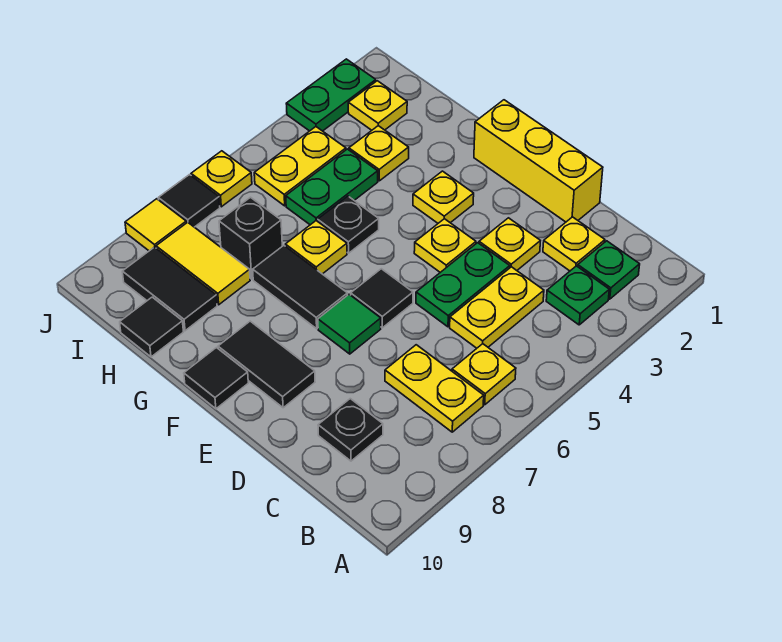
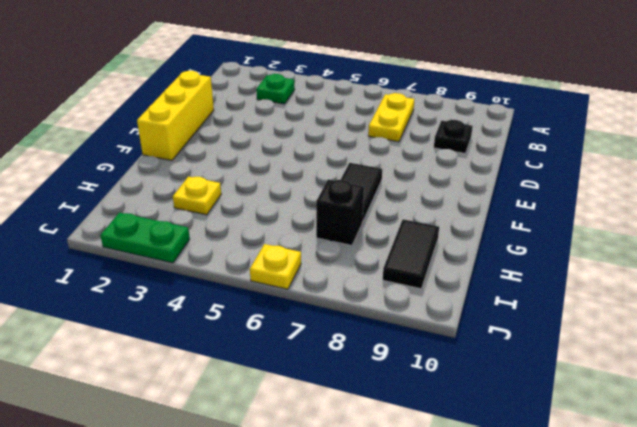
none -> green 1x1 plate [578,241,640,299]
none -> yellow 1x1 plate [452,344,516,405]
none -> yellow 1x1 plate [543,217,605,271]
none -> yellow 1x2 plate [450,267,544,348]

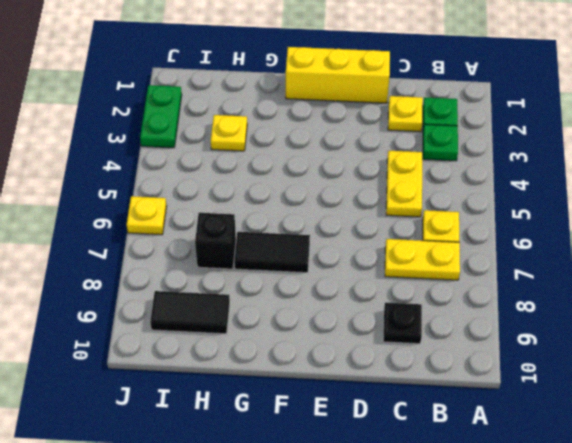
none -> yellow 1x1 plate [479,218,540,270]
none -> green 1x2 plate [416,243,510,327]
none -> yellow 1x1 plate [414,219,476,272]
none -> black 1x1 tile [351,269,413,328]

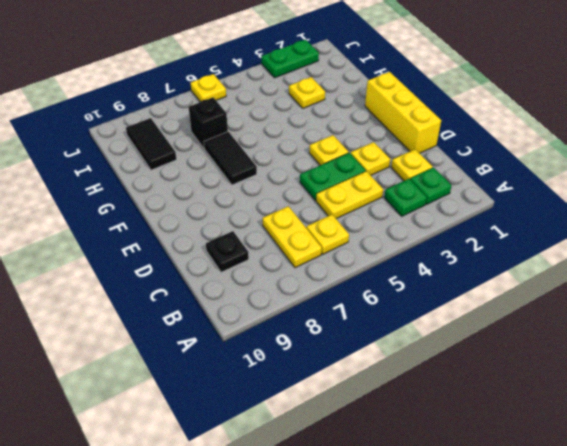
none -> black 1x1 tile [351,269,413,328]
none -> green 1x1 tile [318,294,381,354]
none -> black 1x2 tile [218,321,315,408]
none -> yellow 1x1 plate [413,171,474,223]

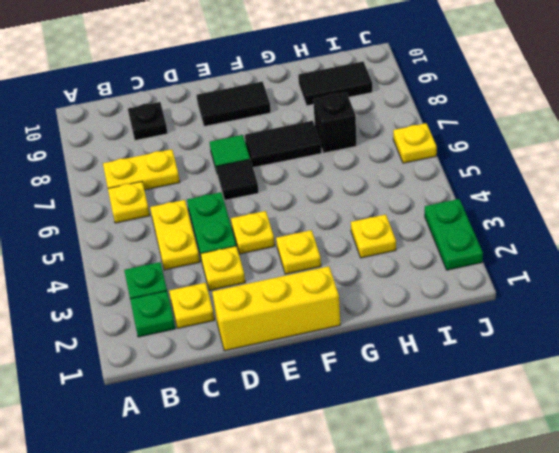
none -> black 1x1 tile [184,348,248,409]
none -> black 1x1 plate [318,196,379,253]
none -> yellow 1x1 plate [285,221,347,274]
none -> green 1x2 plate [286,149,378,225]

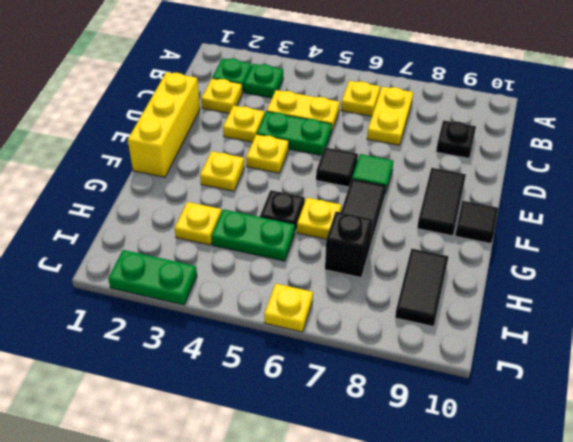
none -> yellow 1x2 tile [156,222,250,305]
none -> black 1x1 tile [120,297,183,357]
none -> yellow 1x1 plate [348,81,407,130]
none -> yellow 1x2 plate [254,127,346,206]

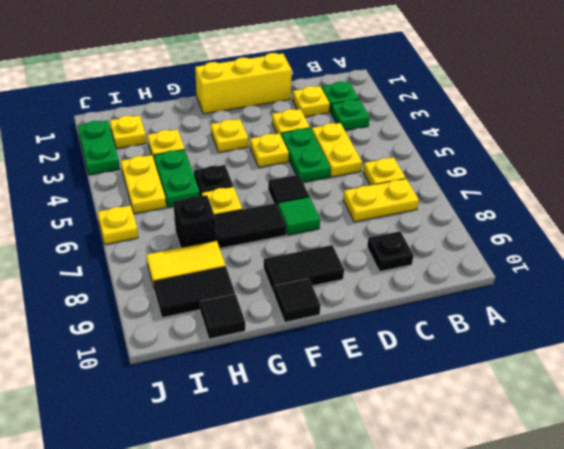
none -> black 1x1 tile [158,175,220,227]
none -> yellow 1x1 tile [125,199,186,251]

